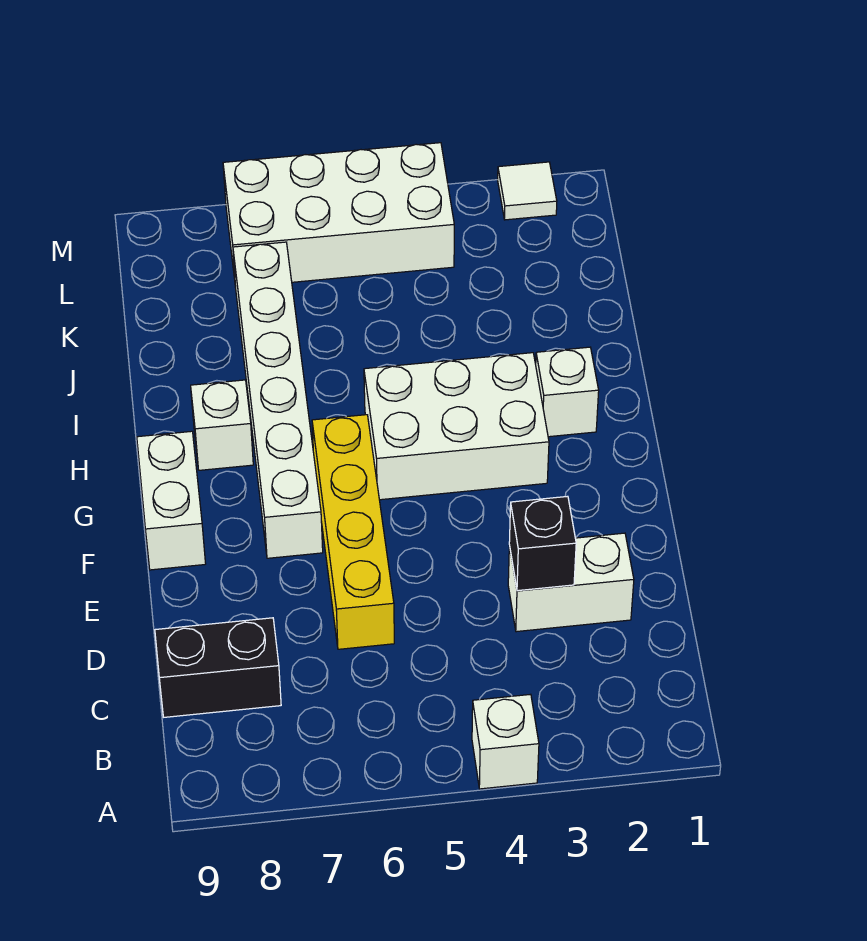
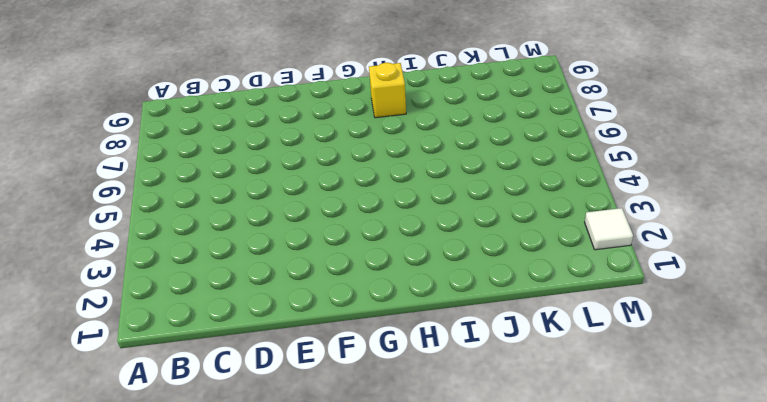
yellow 1x1 brick [369,63,406,118] -> white 1x1 brick [191,380,253,470]
none -> white 1x1 brick [472,694,539,789]
none -> black 1x2 brick [155,618,281,717]
none -> white 1x2 brick [508,533,634,632]

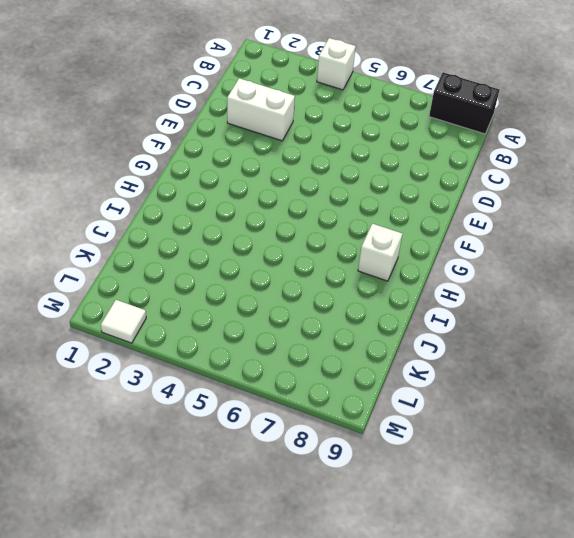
black 1x2 brick [429,72,499,134] -> black 1x2 brick moved to [155,618,281,717]
none -> yellow 1x4 brick [312,415,394,649]
none -> white 1x6 brick [233,242,323,558]
none -> white 1x2 brick [137,431,206,570]

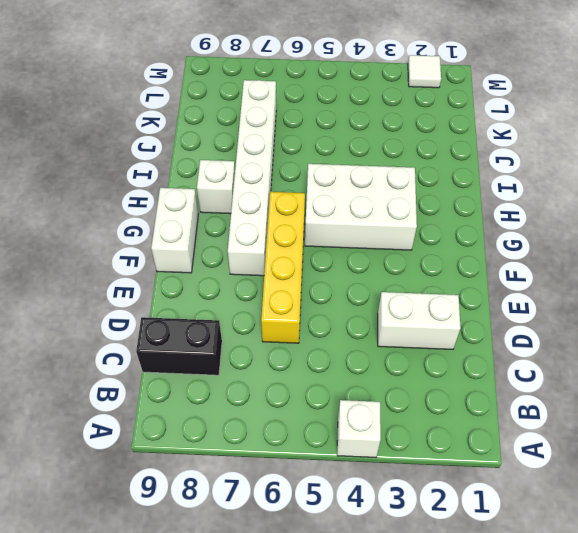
none -> white 1x1 brick [536,347,599,437]
none -> white 2x4 brick [223,143,454,287]
none -> black 1x1 brick [509,496,576,591]

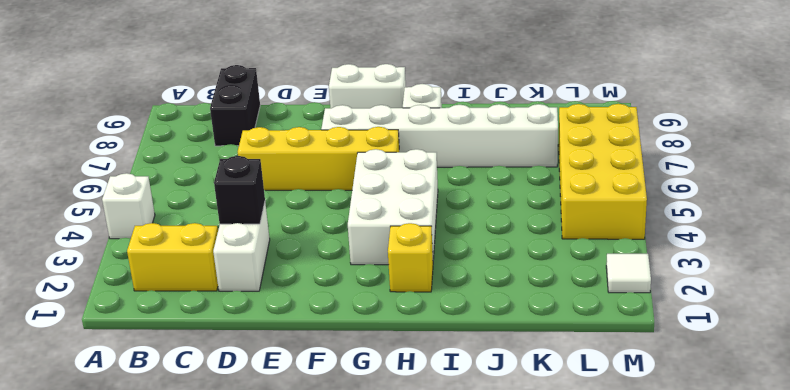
yellow 1x2 brick [127,223,218,291] -> none
yellow 1x1 brick [388,223,433,292] -> white 1x1 brick [536,347,599,437]
yellow 2x4 brick [558,104,647,239] -> white 2x4 brick [223,143,454,287]

